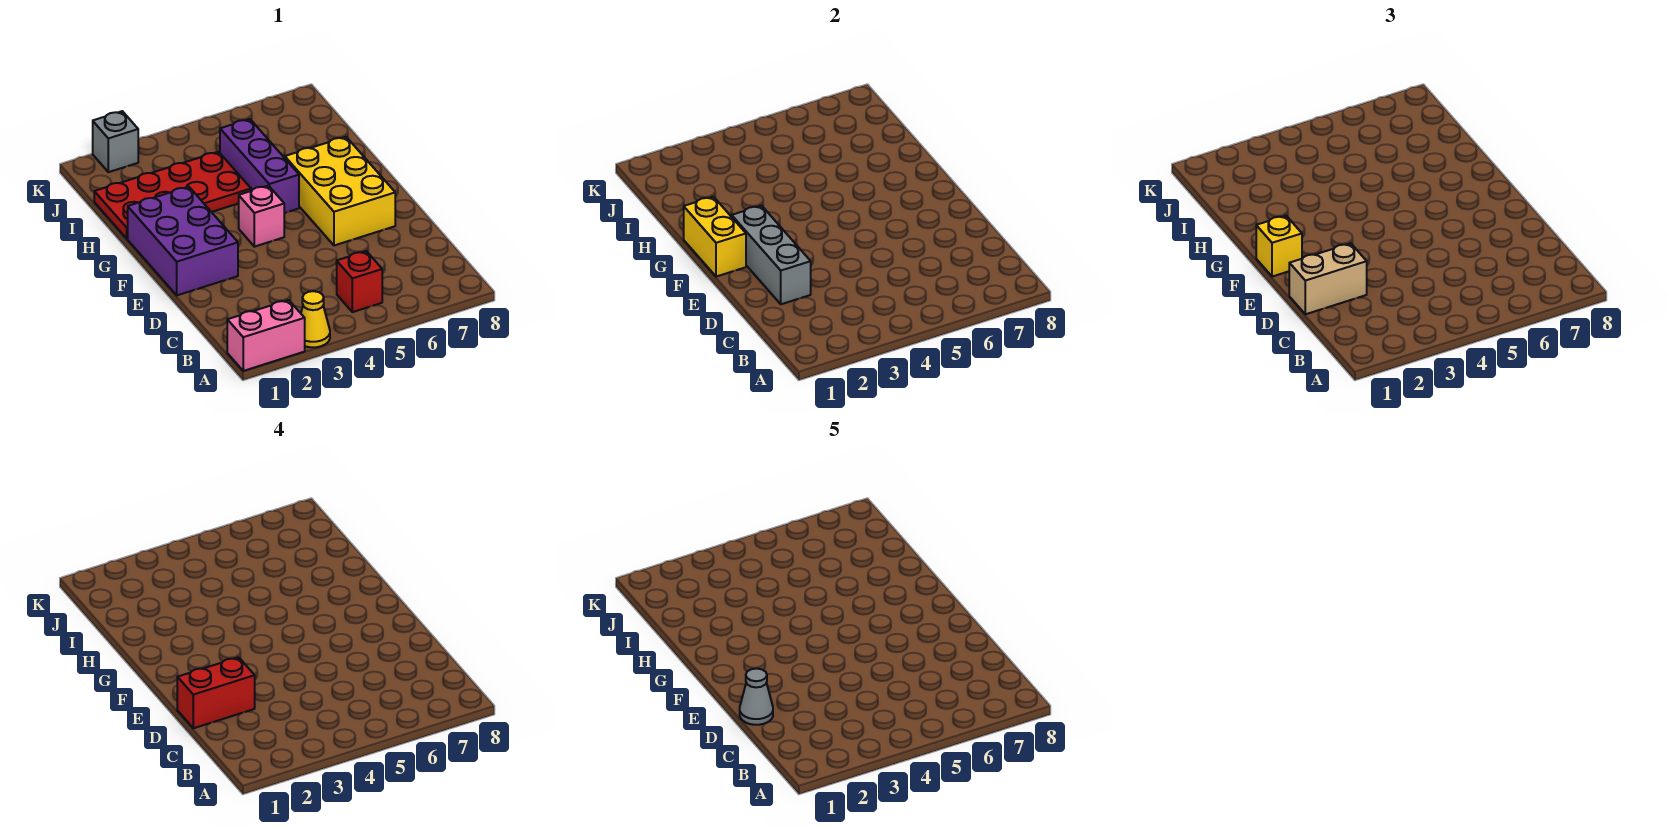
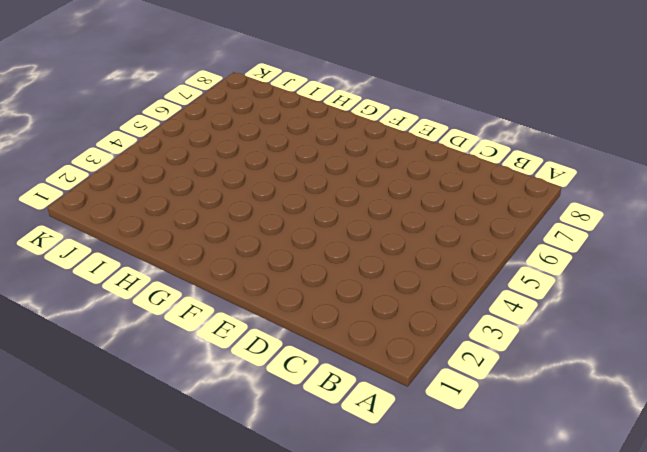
none -> pink 1x2 brick [227,300,305,371]
none -> yellow 1x1 cone [301,291,330,347]
none -> red 1x1 brick [337,251,382,312]

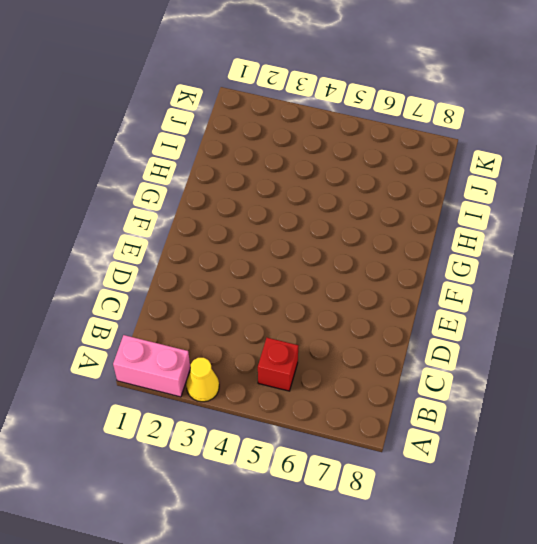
none -> purple 2x3 brick [128,187,238,295]
none -> yellow 2x3 brick [285,137,395,245]
none -> pink 1x1 brick [238,186,284,247]

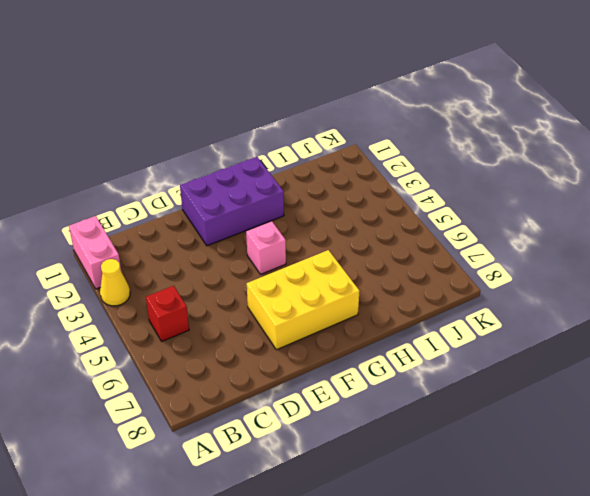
none -> purple 1x3 brick [220,119,299,213]
none -> red 2x4 plate [94,152,251,239]
none -> grey 1x1 brick [93,111,138,172]

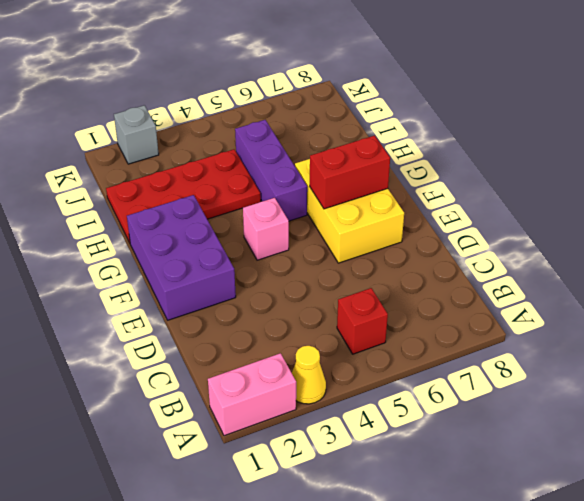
red 1x2 brick [310,135,390,209] -> red 1x2 brick moved to [177,657,255,728]
none -> grey 1x3 brick [731,206,811,304]
none -> yellow 1x2 brick [684,197,746,277]
none -> tan 1x2 brick [1289,243,1367,314]

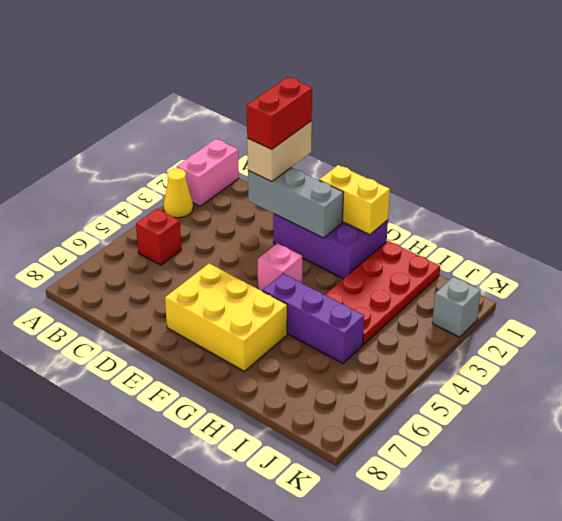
none -> yellow 1x1 brick [1256,216,1302,277]
none -> grey 1x1 cone [740,669,773,725]

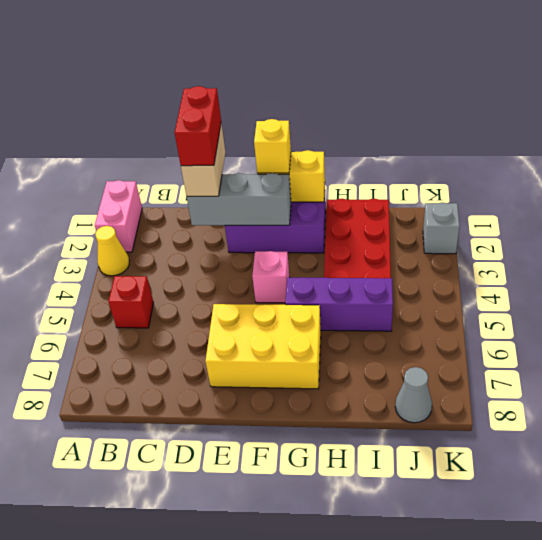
grey 1x1 cone [395,367,432,423] -> grey 1x1 cone moved to [740,669,773,725]

